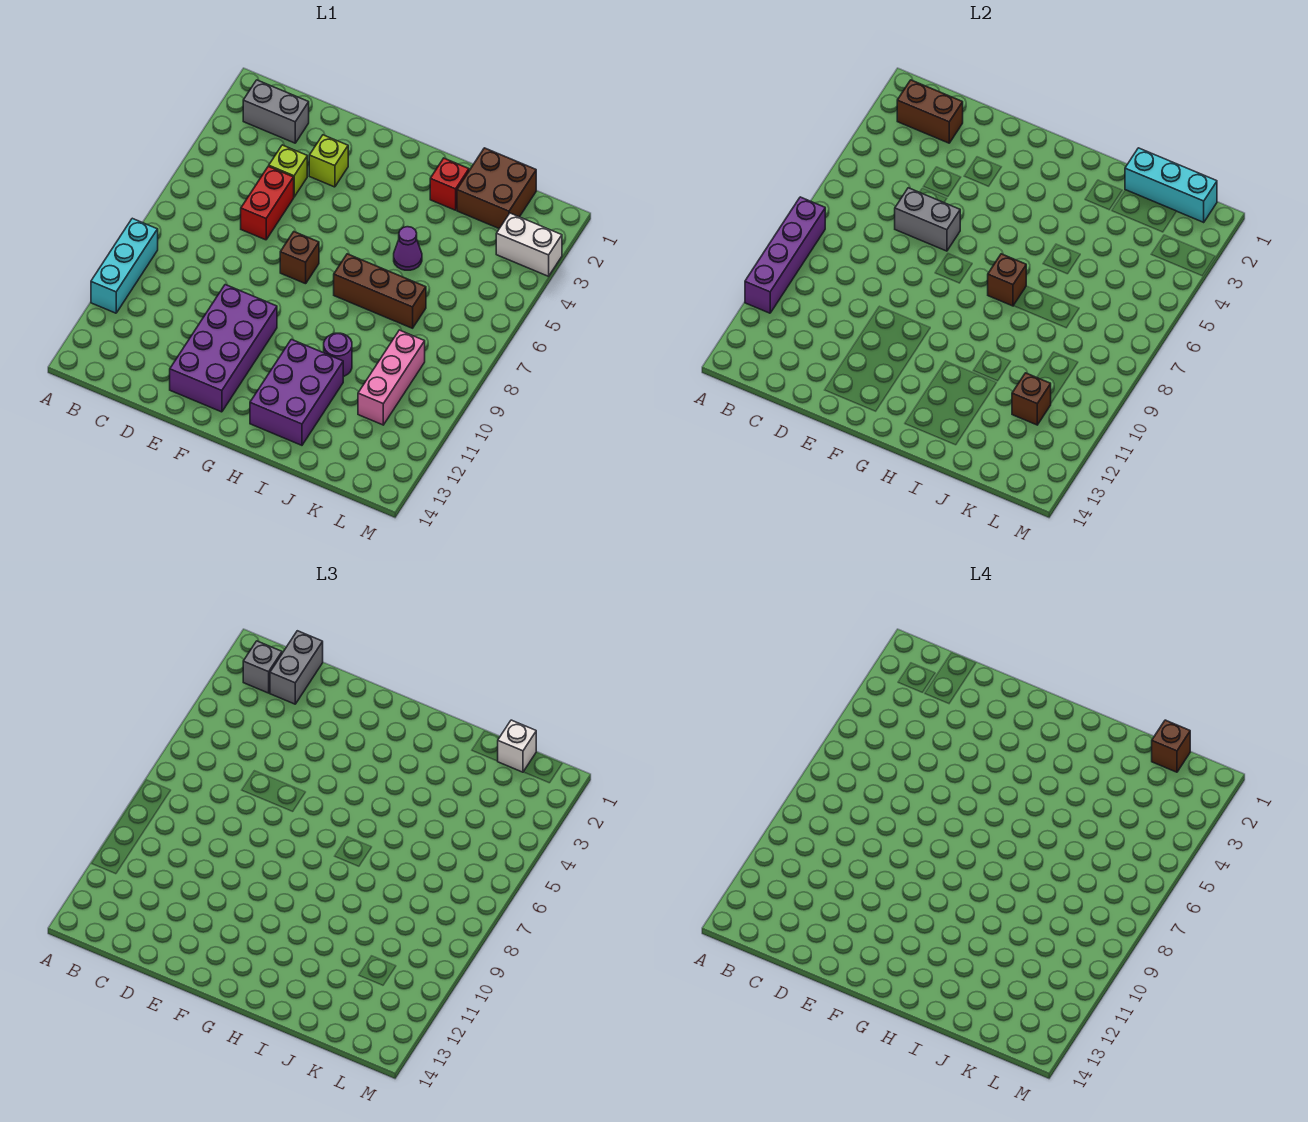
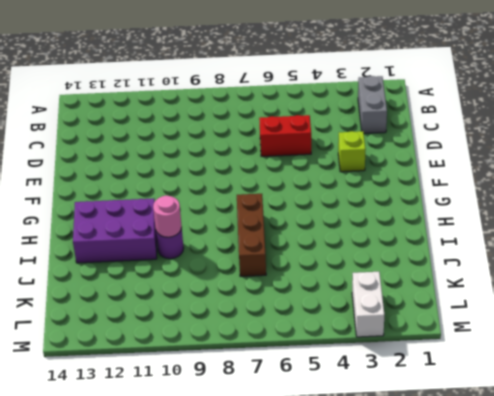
pink 1x1 round brick [153,196,182,237] -> none
none -> cyan 1x3 brick [91,218,158,313]
none -> lime 1x1 brick [269,145,307,197]
none -> purple 2x4 brick [170,285,277,412]

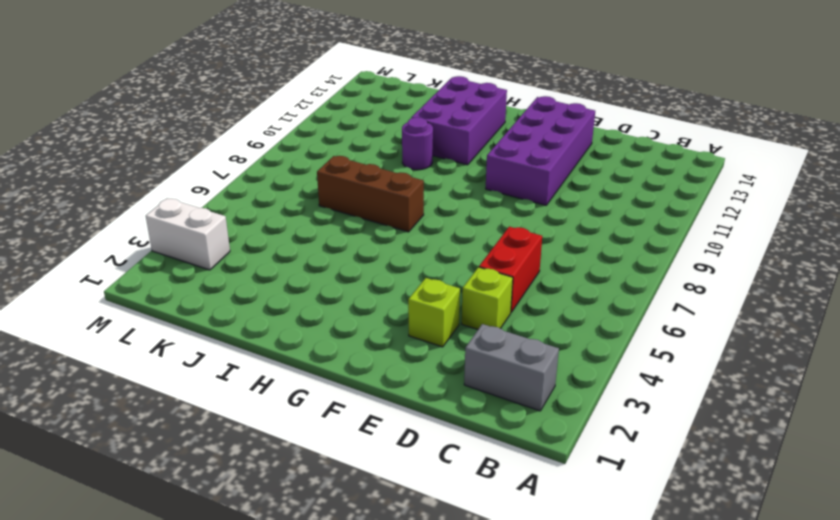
none -> cyan 1x3 brick [91,218,158,313]
none -> brown 1x1 brick [280,232,319,284]
none -> red 1x1 brick [430,158,469,210]

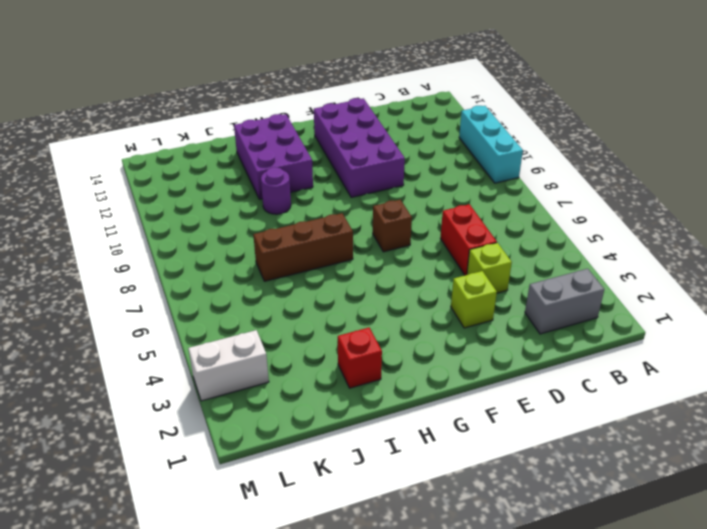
none -> purple 1x1 cone [394,227,422,270]
none -> brown 2x2 brick [457,148,536,229]
none -> pink 1x3 brick [358,330,425,425]

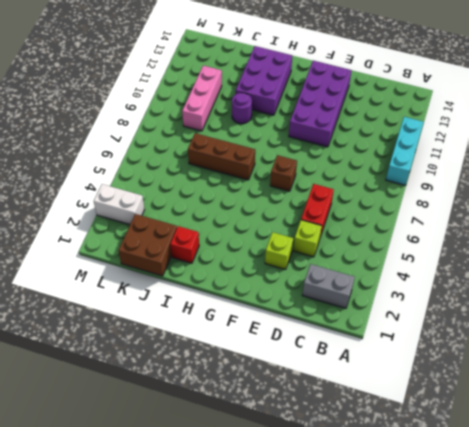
none -> purple 1x1 cone [394,227,422,270]
none -> purple 1x4 brick [745,197,825,313]
none -> brown 1x2 brick [897,80,963,143]

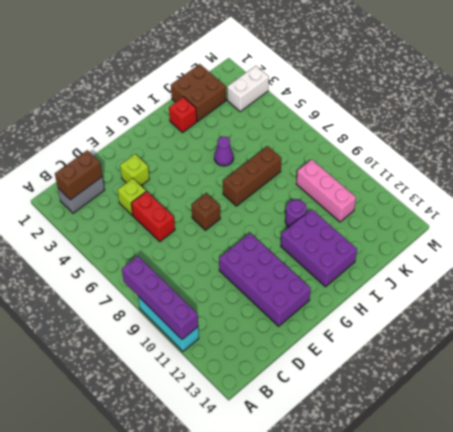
none -> grey 1x2 brick [895,188,960,251]
none -> brown 1x1 brick [988,254,1026,306]
none -> cyan 1x3 brick [1125,148,1217,222]

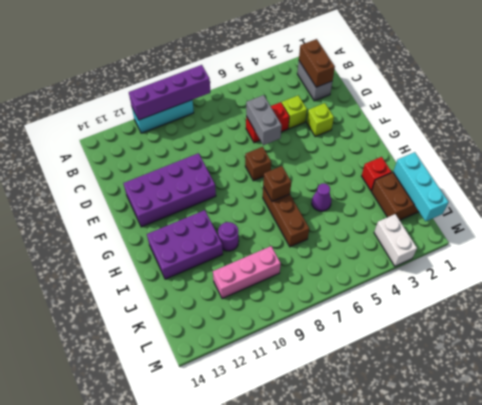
none -> brown 1x1 brick [1012,373,1051,425]
none -> grey 1x1 brick [243,641,282,693]
none -> grey 1x2 brick [270,631,323,704]

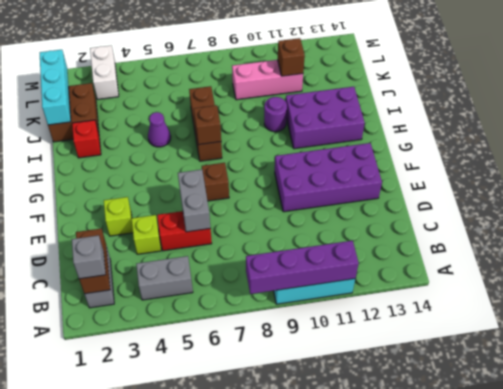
grey 1x2 brick [136,256,193,300] -> grey 1x2 brick moved to [270,631,323,704]
none -> white 1x1 brick [498,720,536,772]
none -> brown 1x1 brick [1152,720,1190,772]

